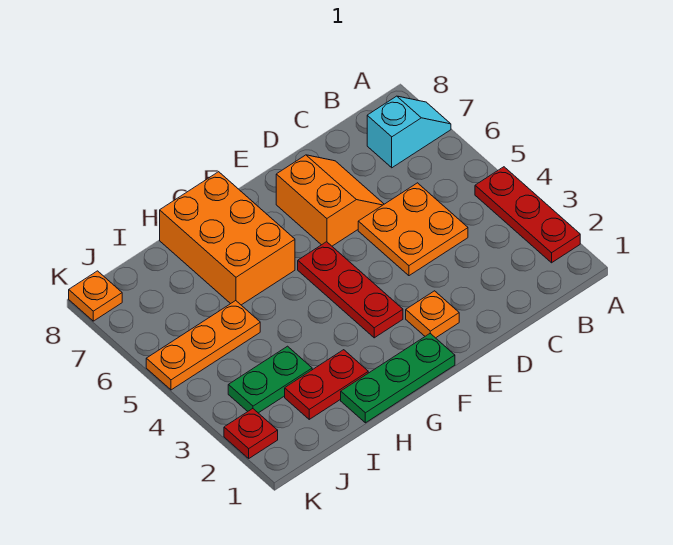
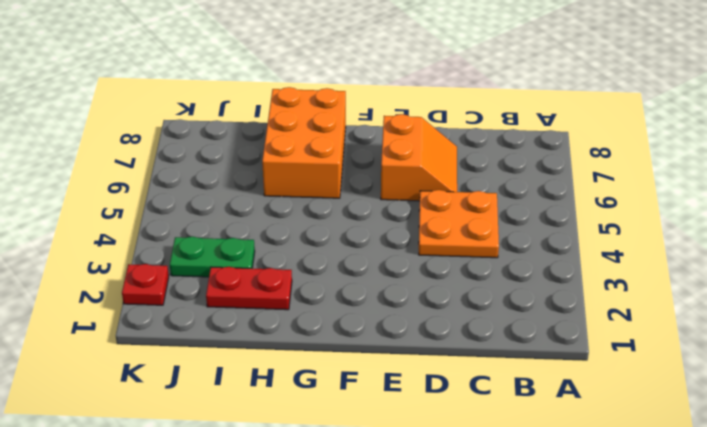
none -> red 1x3 plate [475,167,580,263]
none -> cyan 1x2 slope [367,96,451,168]
none -> orange 1x1 plate [406,291,459,338]

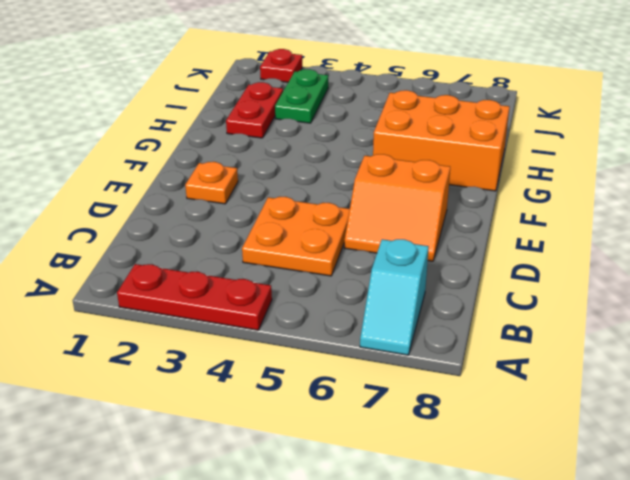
none -> green 1x3 plate [341,334,455,423]
none -> red 1x3 plate [298,242,403,338]
none -> orange 1x3 plate [146,301,260,390]

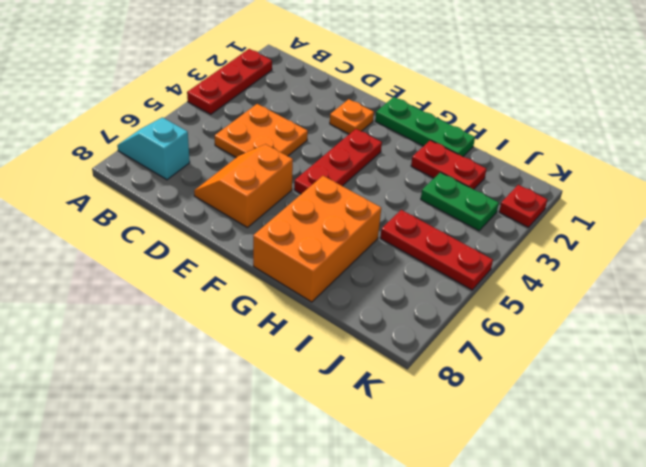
red 1x3 plate [380,210,493,290] -> orange 1x3 plate [146,301,260,390]
none -> orange 1x1 plate [69,271,122,321]

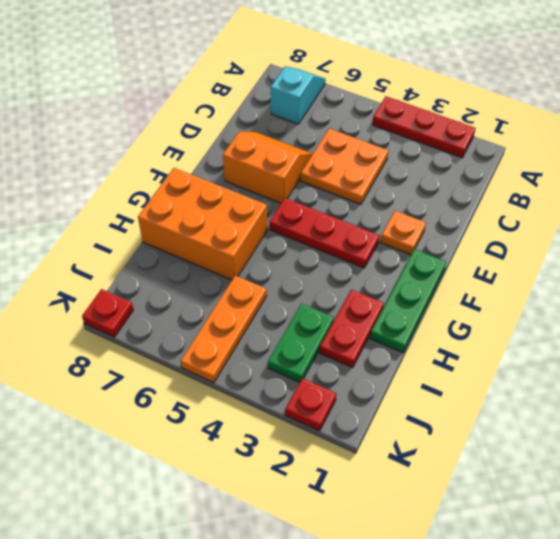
red 1x1 plate [82,289,133,337] -> orange 1x1 plate [69,271,122,321]

